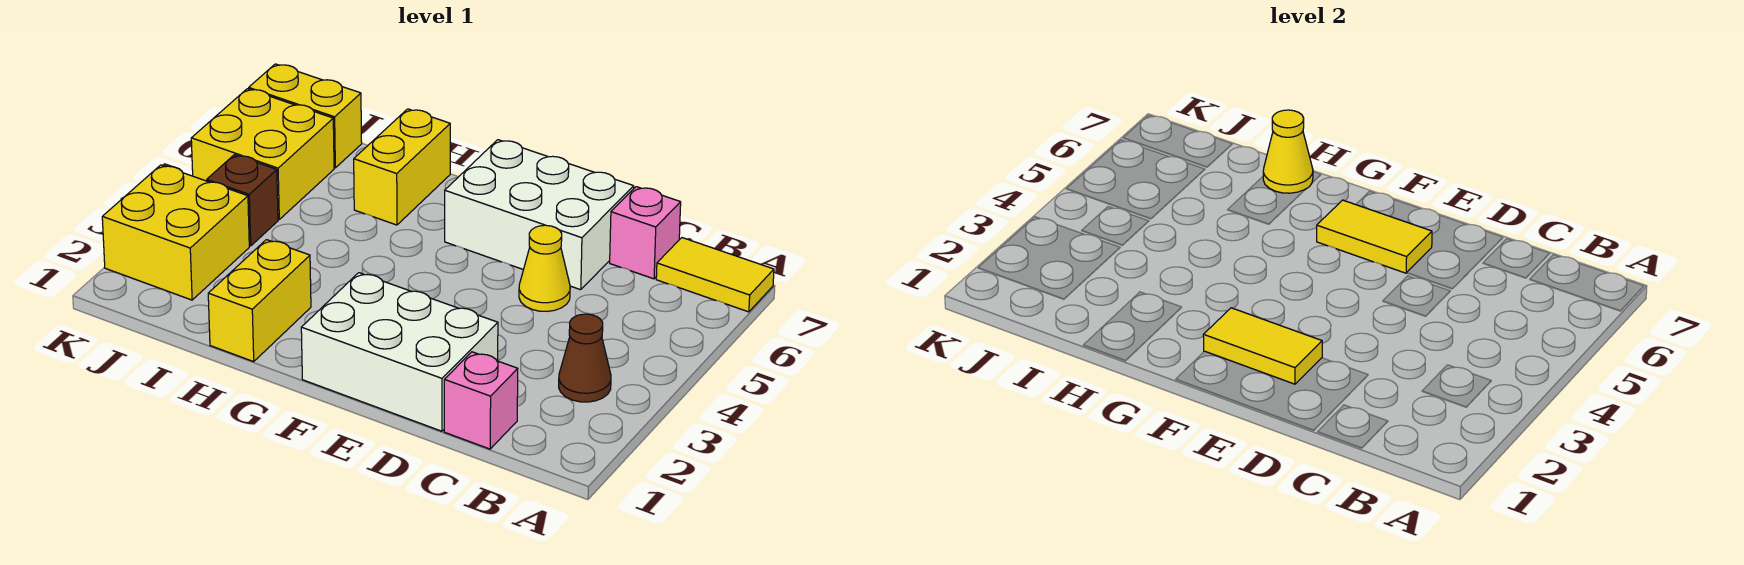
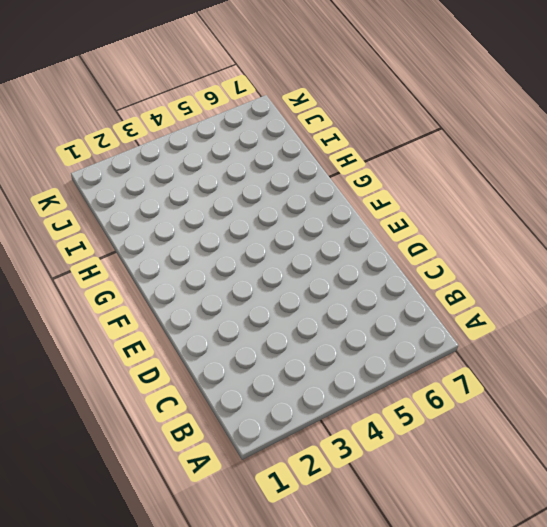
none -> yellow 1x2 tile [656,238,774,312]
none -> brown 1x1 cone [559,314,611,402]
none -> pink 1x1 brick [444,352,518,449]

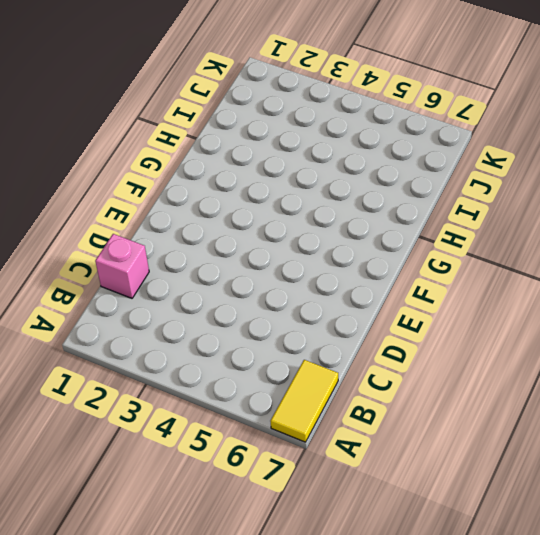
none -> brown 1x1 cone [559,314,611,402]
none -> pink 1x1 brick [610,187,681,279]
none -> white 2x3 brick [301,273,498,431]

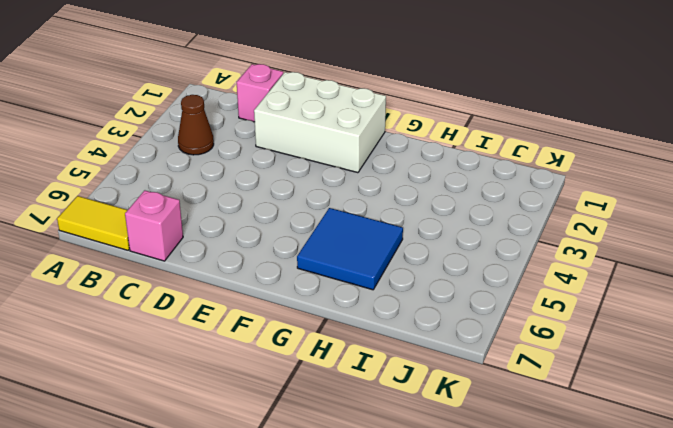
blue 2x2 tile [297,208,403,290] -> yellow 1x2 brick [354,109,450,225]
none -> yellow 1x1 cone [519,225,570,311]
none -> white 2x3 brick [445,140,634,290]
none -> yellow 1x2 brick [208,240,311,362]

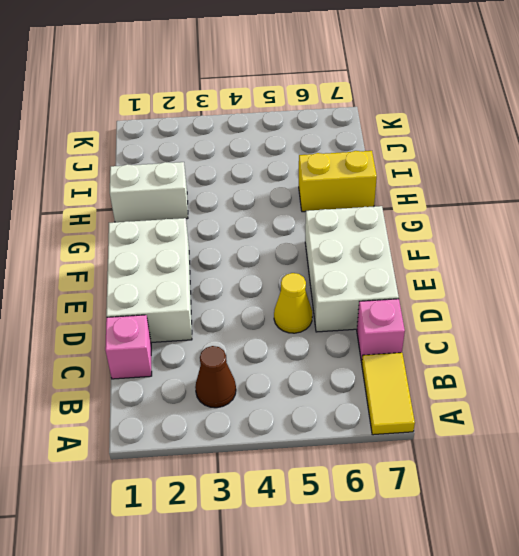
white 1x2 brick [110,162,188,222] -> yellow 1x2 brick [208,240,311,362]
none -> yellow 2x2 brick [102,165,249,300]
none -> brown 1x1 brick [207,155,278,246]
none -> yellow 2x2 brick [191,89,334,219]

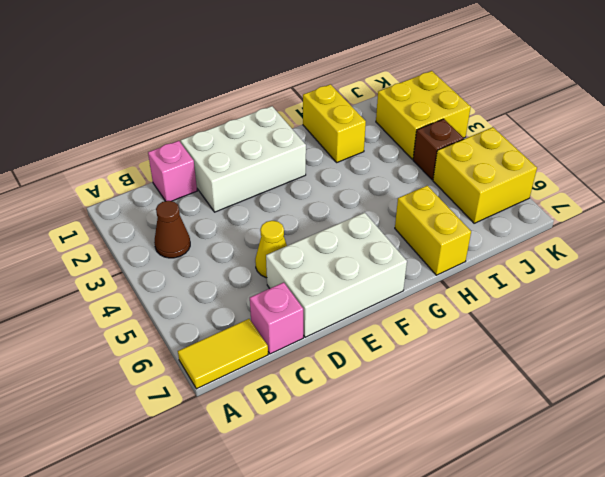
none -> yellow 1x2 brick [249,64,362,168]
none -> yellow 1x2 tile [1203,308,1322,384]
none -> yellow 1x2 tile [1317,200,1432,273]

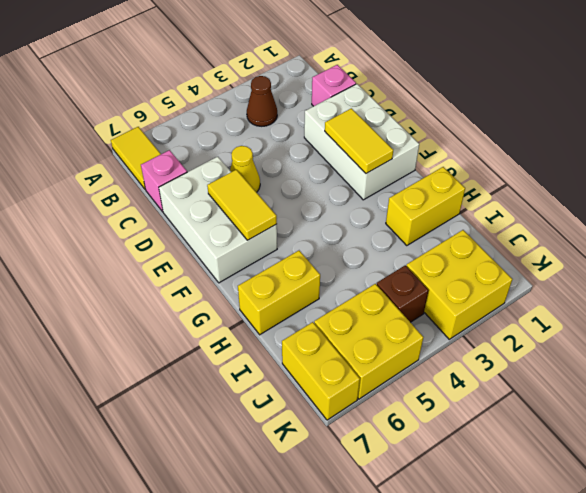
none -> yellow 1x1 cone [1263,110,1313,193]

